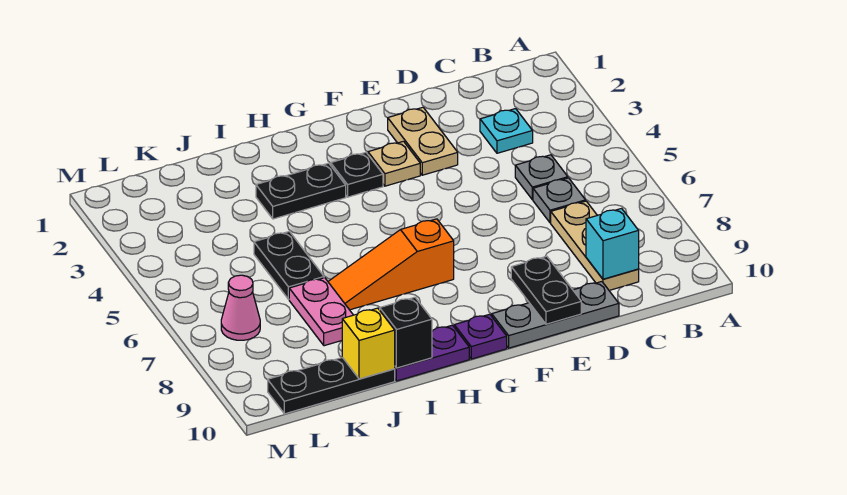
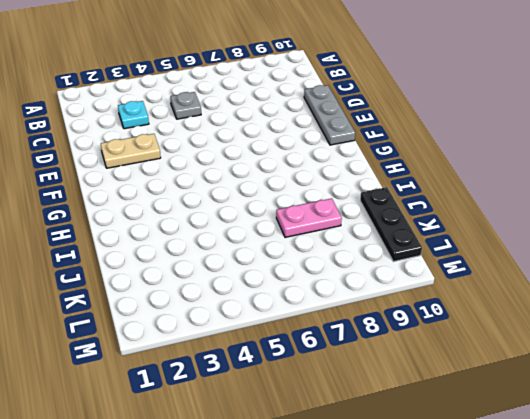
none -> grey 1x1 plate [533,178,586,223]
none -> tan 1x3 plate [551,201,639,290]
none -> tan 1x1 plate [368,141,420,186]

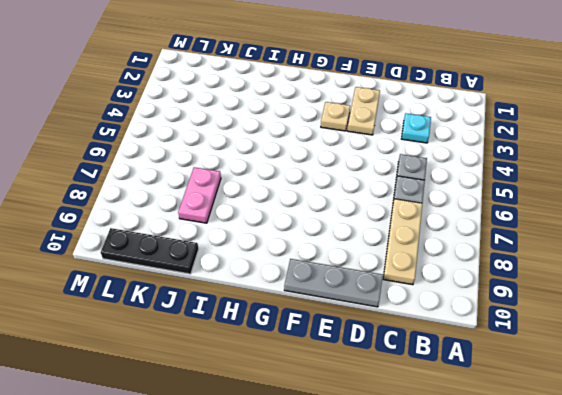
none -> black 1x1 plate [331,152,383,197]
none -> orange 1x3 slope [328,219,454,310]
none -> purple 1x1 plate [454,314,507,359]

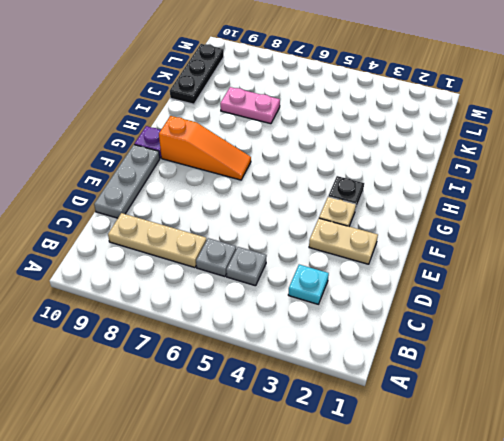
orange 1x3 slope [159,116,251,180] -> orange 1x3 slope turned to [328,219,454,310]
none -> black 1x2 plate [256,163,346,219]
none -> purple 1x2 plate [395,325,469,381]
none -> black 1x2 plate [254,231,324,299]

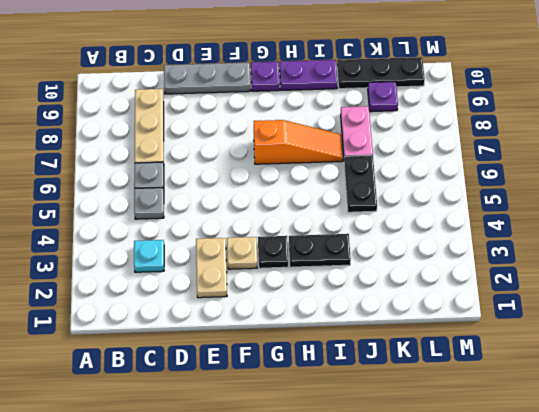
purple 1x1 plate [368,81,398,112] -> none
none -> pink 1x1 cone [221,275,260,340]
none -> cyan 1x1 brick [586,209,639,279]
none -> black 1x2 plate [511,256,581,324]

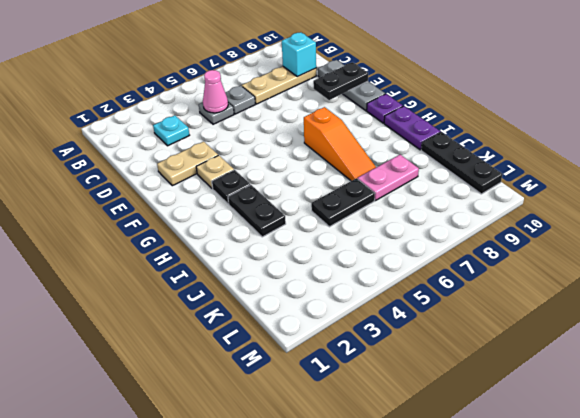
pink 1x1 cone [203,70,228,113] -> pink 1x1 cone moved to [221,275,260,340]
none -> black 1x1 brick [380,297,432,368]
none -> yellow 1x1 brick [342,308,395,379]

